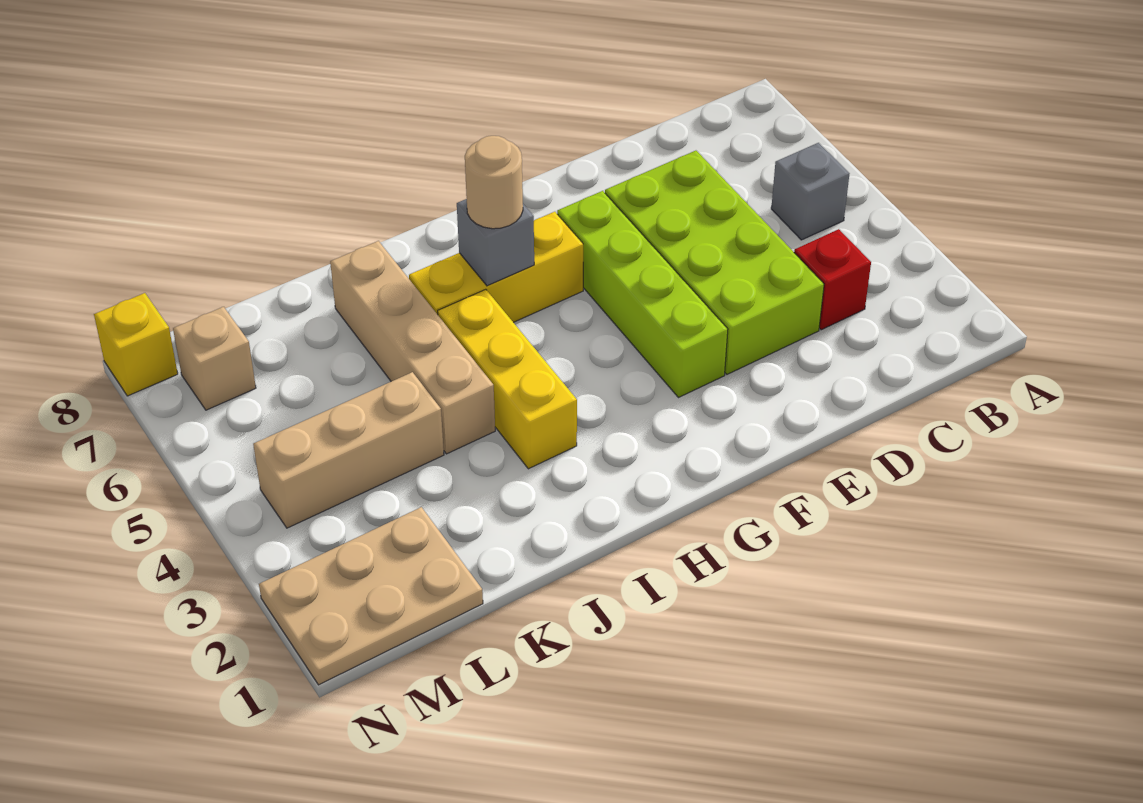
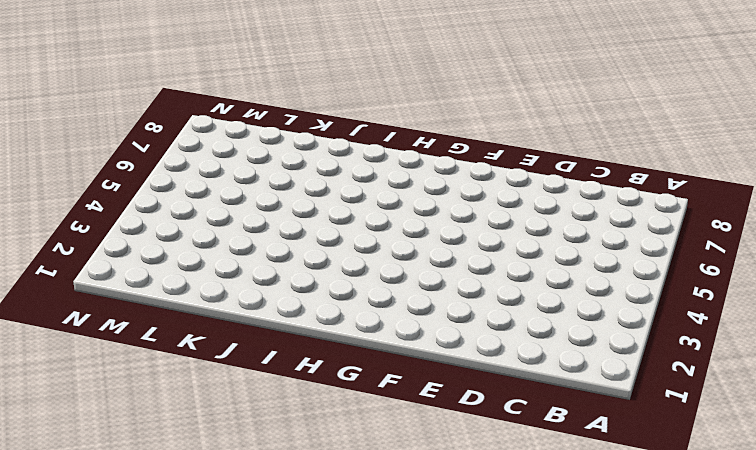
none -> grey 1x1 brick [771,143,849,240]
none -> red 1x1 brick [794,229,871,330]
none -> lime 2x4 brick [605,151,824,374]

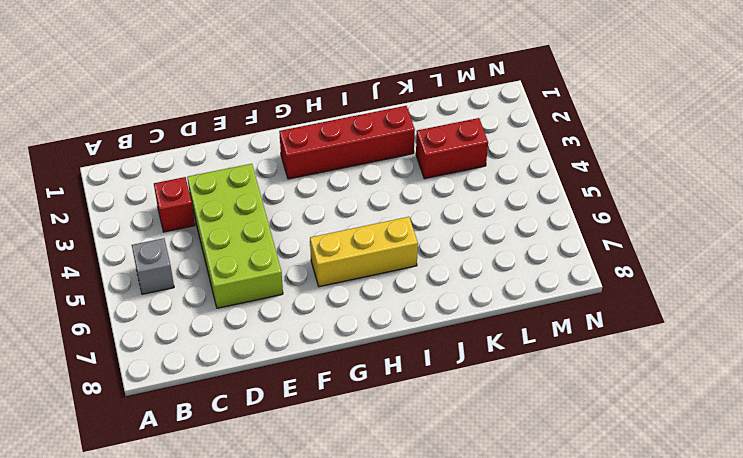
red 1x4 brick [279,106,415,179] -> none
red 1x2 brick [416,118,488,179] -> none
none -> lime 1x4 brick [557,191,728,398]
none -> yellow 1x3 brick [438,289,577,469]
none -> tan 1x4 brick [330,241,495,454]

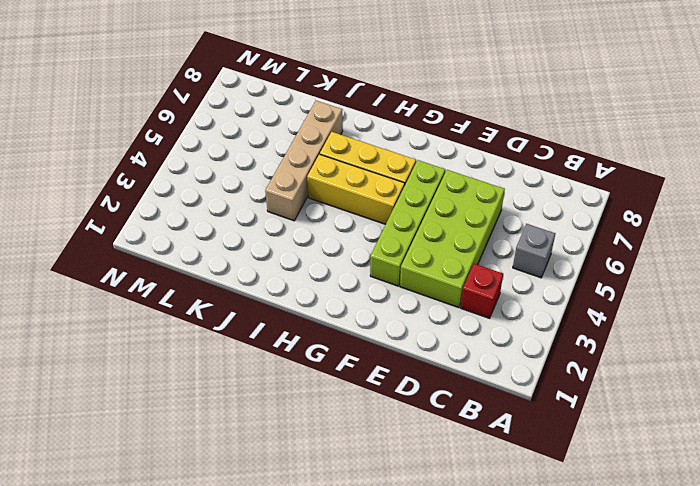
yellow 1x3 brick [307,154,405,224] -> yellow 1x3 brick turned to [438,289,577,469]
none -> tan 1x3 brick [253,372,444,528]
none -> tan 2x3 plate [259,507,483,685]
none -> tan 1x1 brick [173,307,256,410]

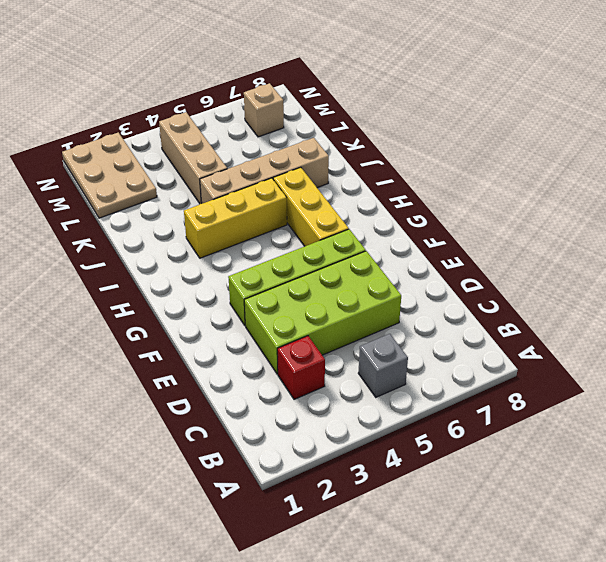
none -> yellow 1x1 brick [94,293,178,396]
none -> grey 1x1 brick [457,199,534,286]
none -> tan 1x1 round brick [465,136,523,229]

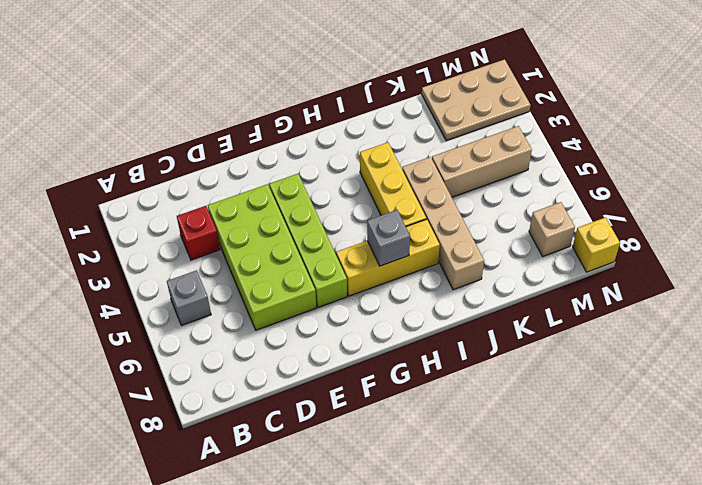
none -> tan 1x1 round brick [465,136,523,229]

